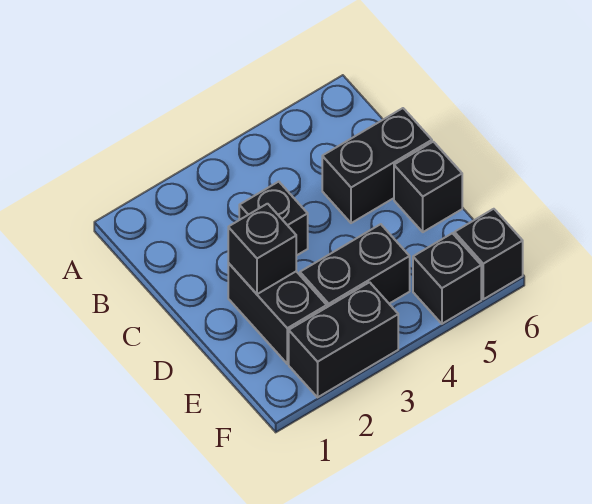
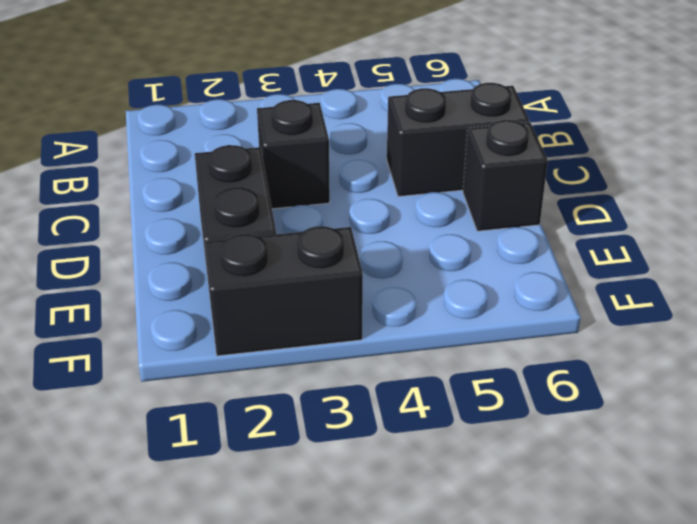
none -> black 1x2 brick [300,224,410,307]
none -> black 1x1 brick [413,233,481,324]

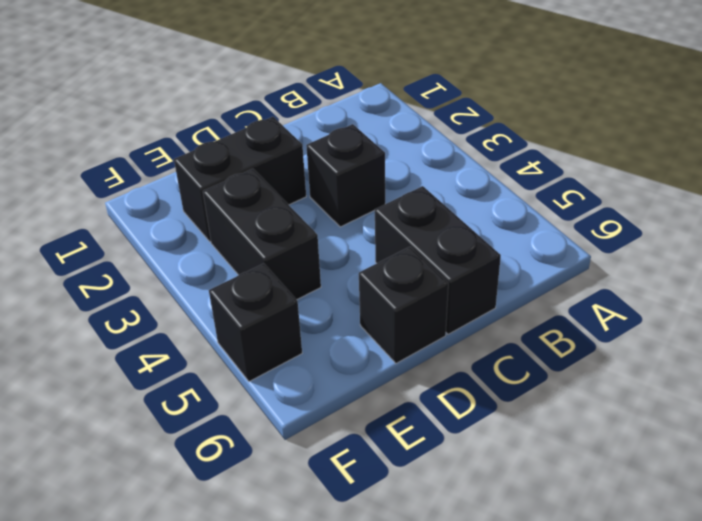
none -> black 1x2 brick [289,282,398,397]
none -> black 1x1 brick [454,209,523,299]

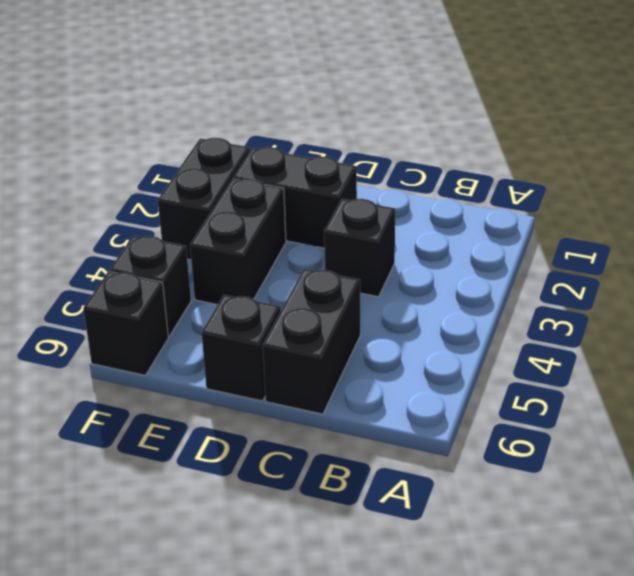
none -> black 1x1 brick [228,204,296,294]

